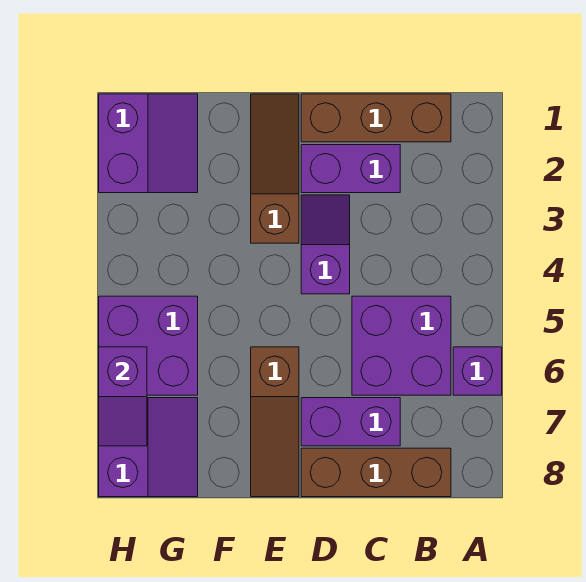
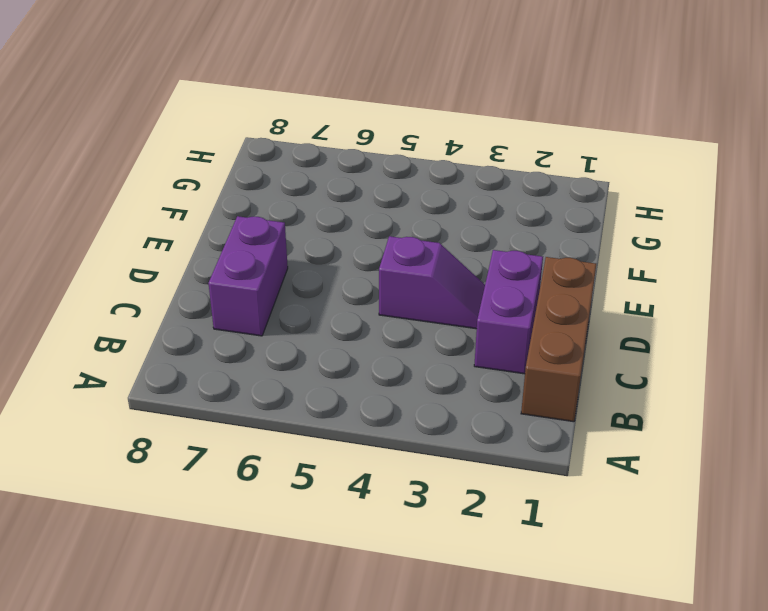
none -> purple 1x1 brick [453,347,502,395]
none -> purple 2x2 brick [352,296,451,395]
none -> brown 1x3 brick [301,448,451,497]

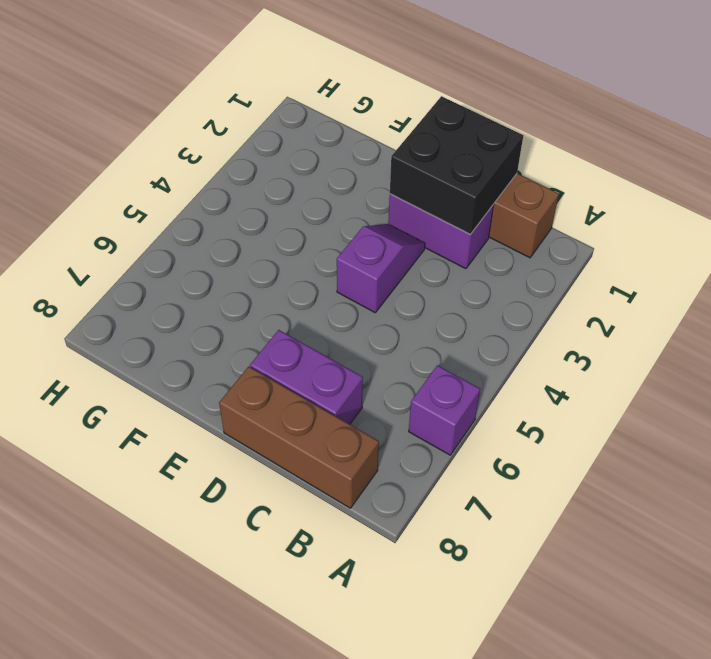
black 2x2 brick [390,96,523,234] -> none
none -> purple 2x2 brick [352,296,451,395]
none -> brown 1x3 slope [251,94,299,243]
none -> brown 1x3 slope [251,347,299,497]

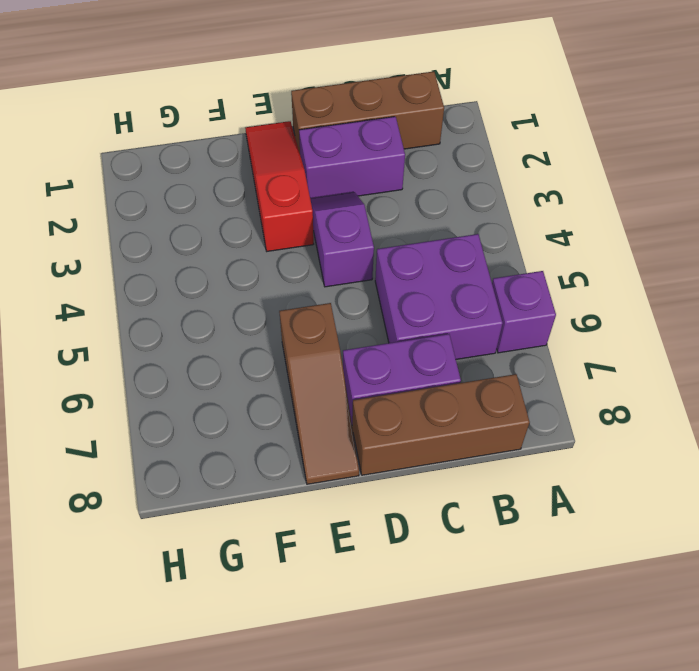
red 1x3 slope [245,121,314,251] -> brown 1x3 slope [251,94,299,243]
none -> purple 2x2 slope [99,94,198,193]
none -> purple 2x2 brick [99,296,198,395]
none -> purple 2x2 slope [99,398,198,497]

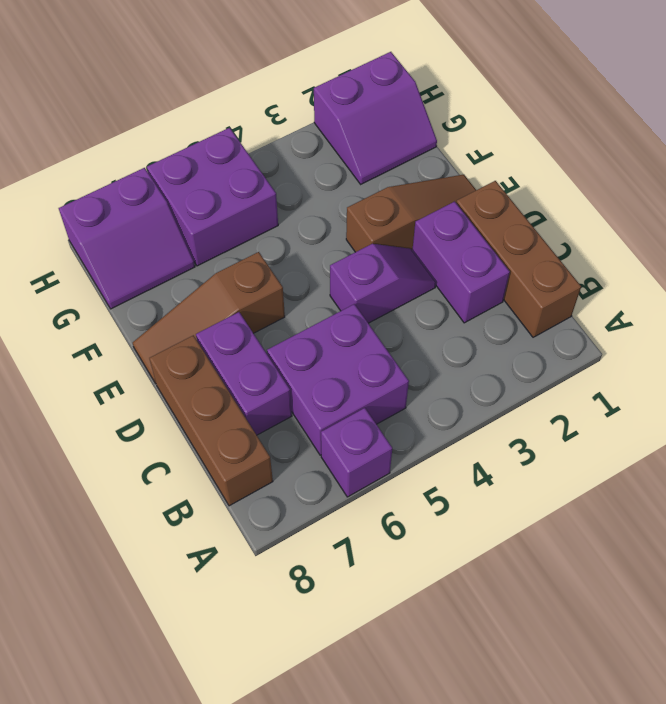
none -> purple 1x2 slope [99,347,147,446]

